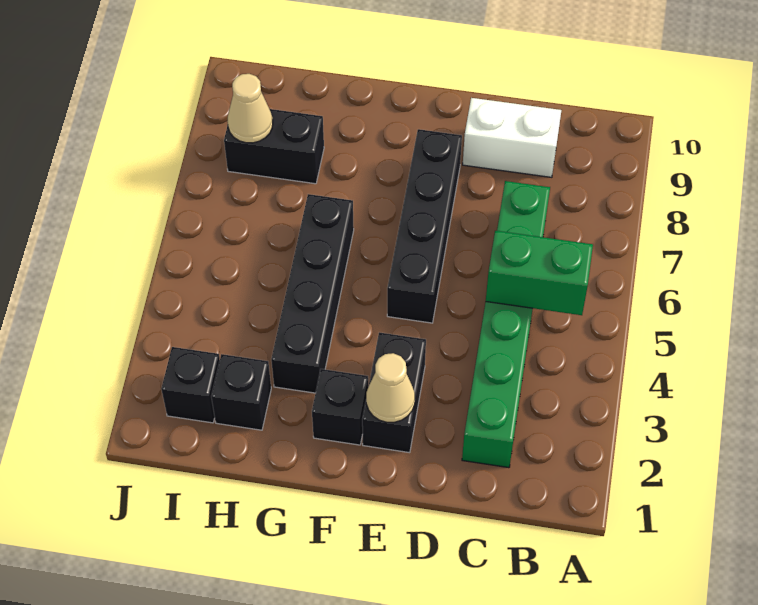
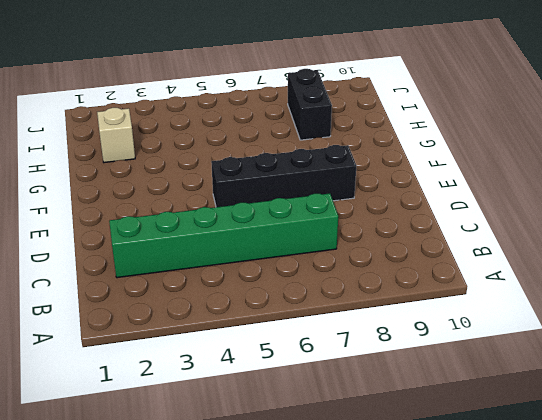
tan 1x1 brick [97,108,135,163] -> black 1x1 brick [211,354,271,430]
none -> white 1x2 brick [463,98,561,177]
none -> black 1x2 brick [362,332,426,453]
none -> black 1x1 brick [312,369,368,445]

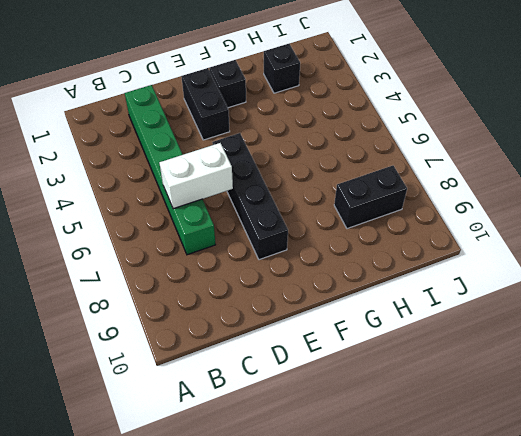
white 1x2 brick [159,143,233,209] -> white 1x2 brick moved to [463,98,561,177]
none -> black 1x4 brick [271,194,354,393]
none -> black 1x1 brick [161,347,220,423]
none -> green 1x2 brick [486,231,593,315]

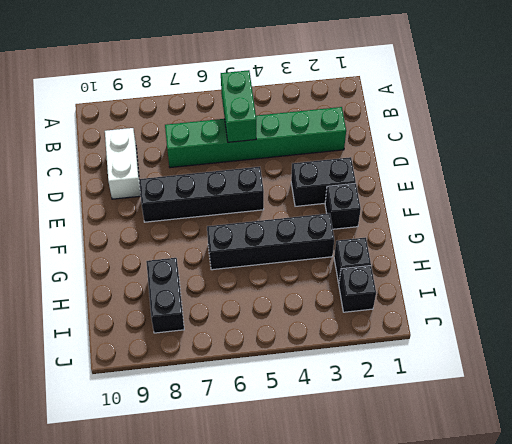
none -> tan 1x1 cone [366,353,415,422]
none -> tan 1x1 cone [227,74,273,143]

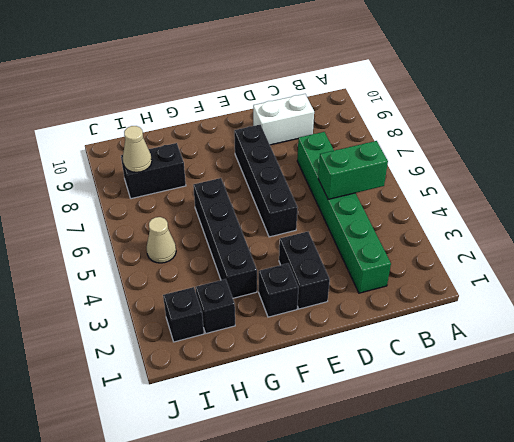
tan 1x1 cone [147,217,176,263] -> tan 1x1 cone moved to [366,353,415,422]

